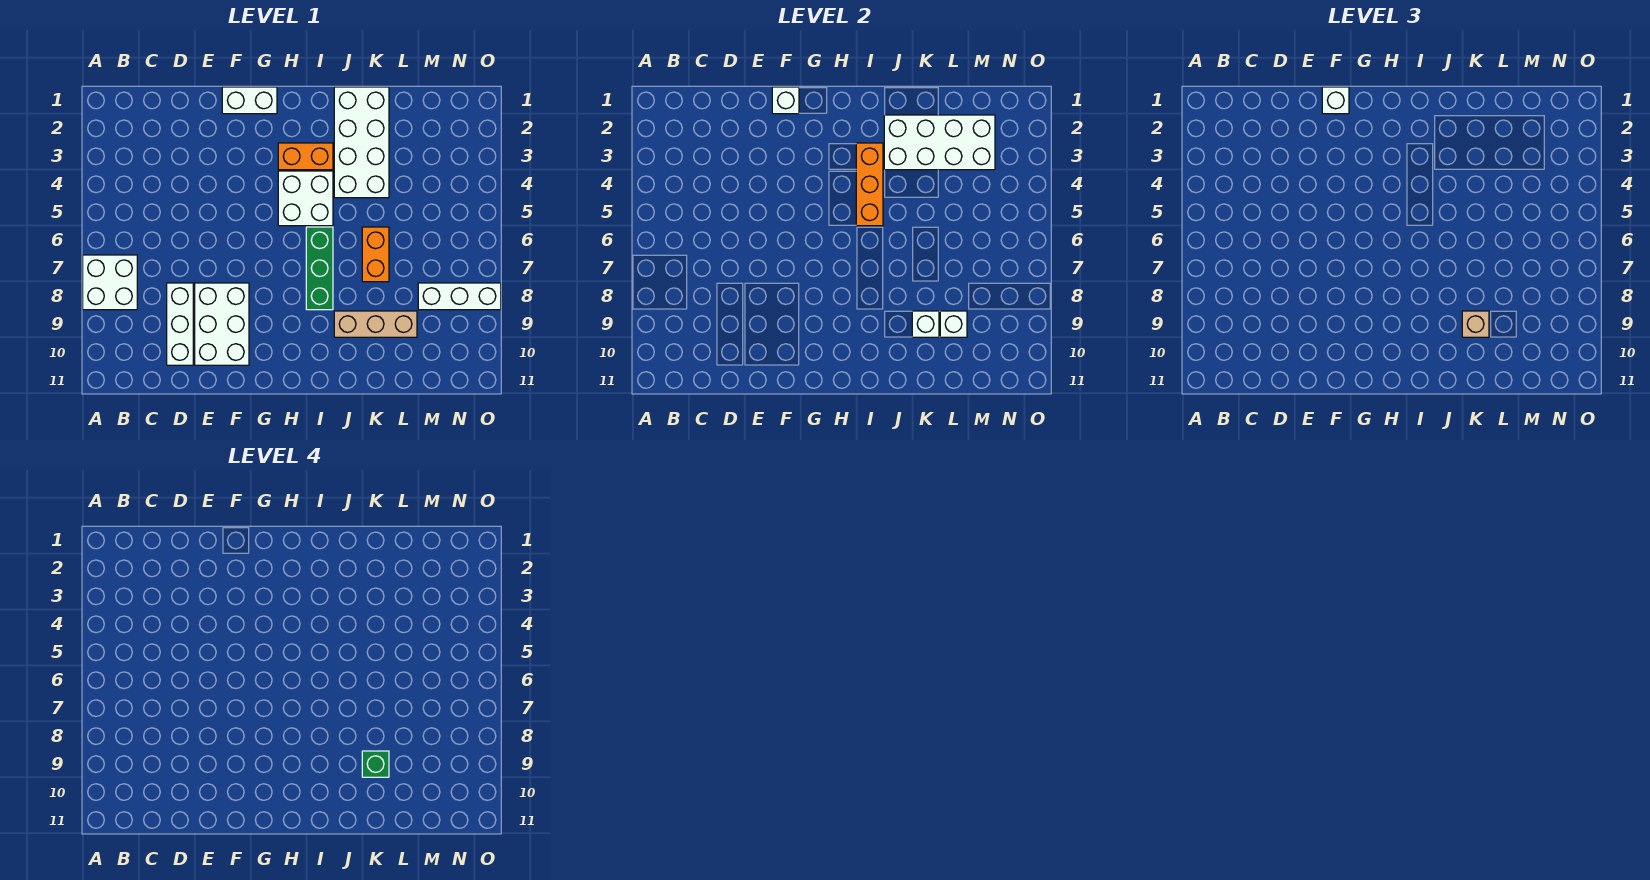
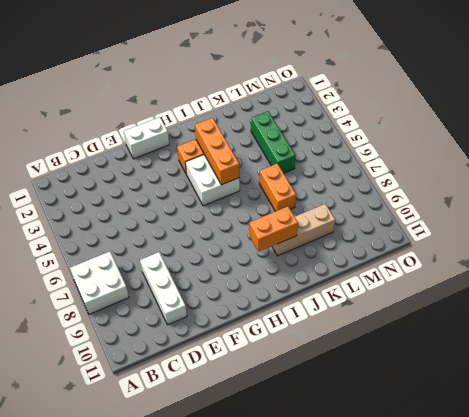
orange 1x2 brick [249,207,298,252] -> none
green 1x3 brick [251,111,296,173] -> green 1x3 brick moved to [306,227,333,310]
none -> white 2x3 brick [195,283,249,365]
none -> white 2x4 brick [334,87,389,198]
none -> white 1x3 brick [418,283,501,310]

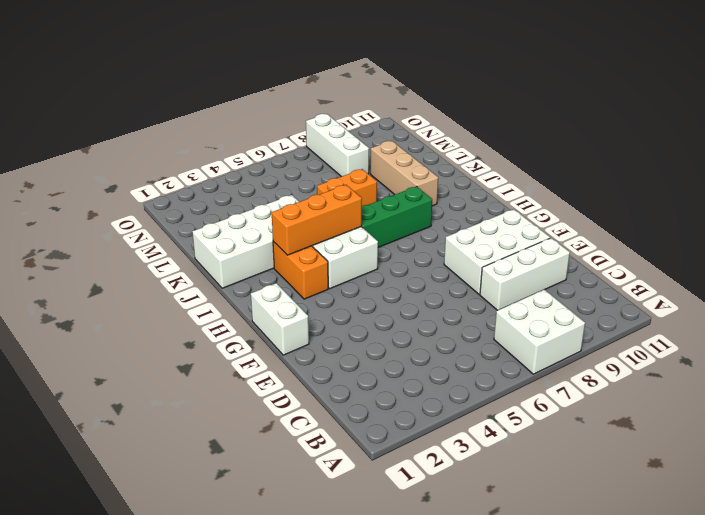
none -> white 1x1 brick [772,87,799,114]
none -> white 2x4 brick [884,115,995,170]
none -> white 1x1 brick [912,311,939,337]

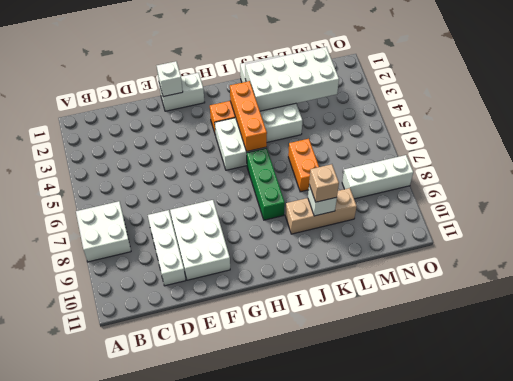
none -> white 1x1 brick [940,311,967,337]
none -> white 1x1 brick [1322,87,1349,114]
none -> green 1x1 brick [362,751,389,777]

